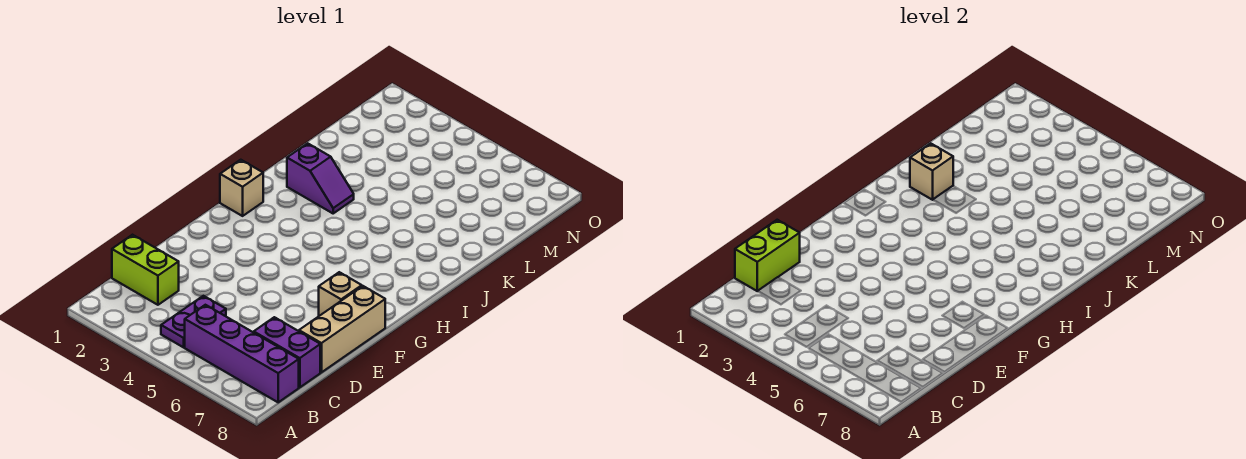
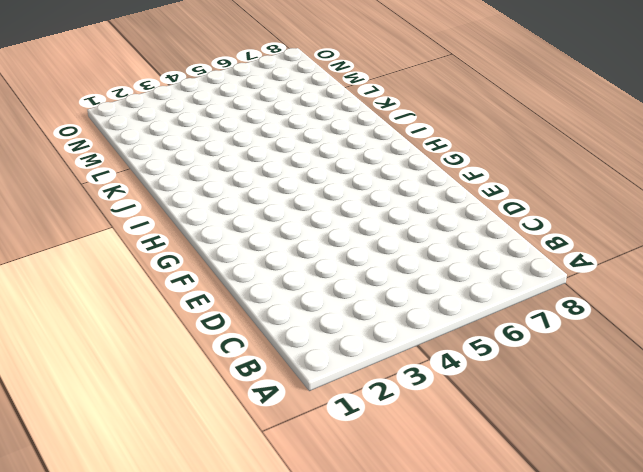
none -> purple 1x2 plate [161,296,226,347]
none -> purple 1x4 brick [185,305,299,402]

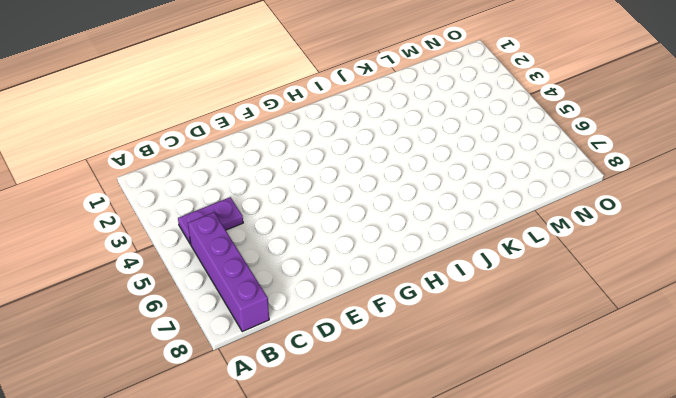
none -> lime 1x2 brick [112,235,179,305]
none -> purple 1x2 brick [254,317,320,387]

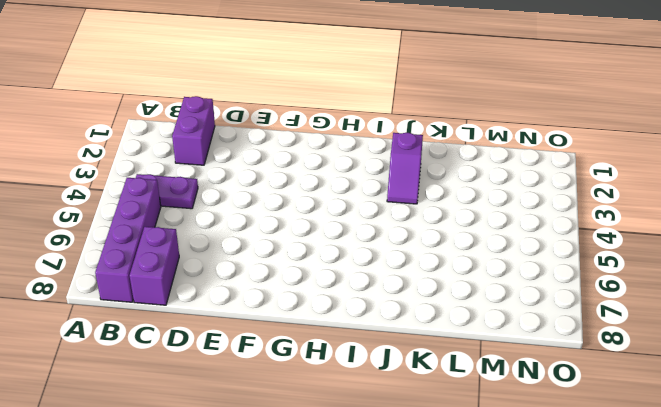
purple 1x2 brick [172,96,215,165] -> lime 1x2 brick [112,235,179,305]
none -> tan 1x3 brick [299,286,385,372]
none -> tan 1x1 brick [319,272,362,316]

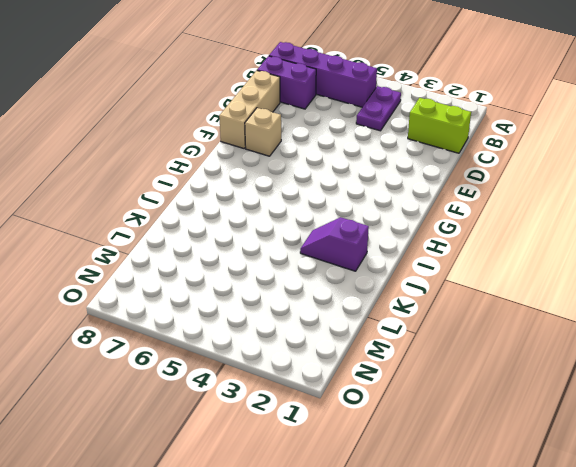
none -> tan 1x1 brick [220,160,263,216]
none -> lime 1x2 brick [735,220,800,291]

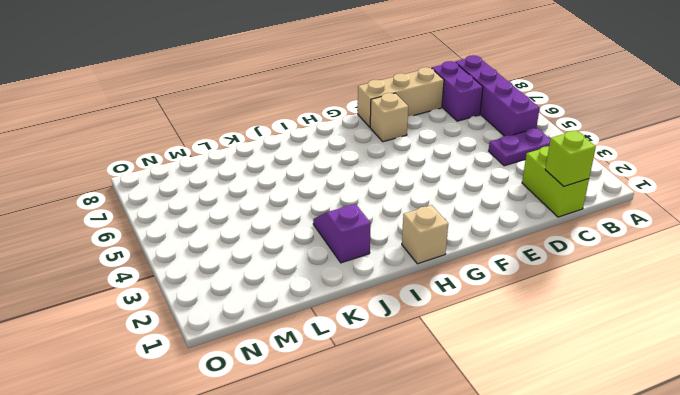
lime 1x1 brick [545,131,596,186] -> lime 1x2 brick [735,220,800,291]
none -> tan 1x1 brick [910,143,953,200]

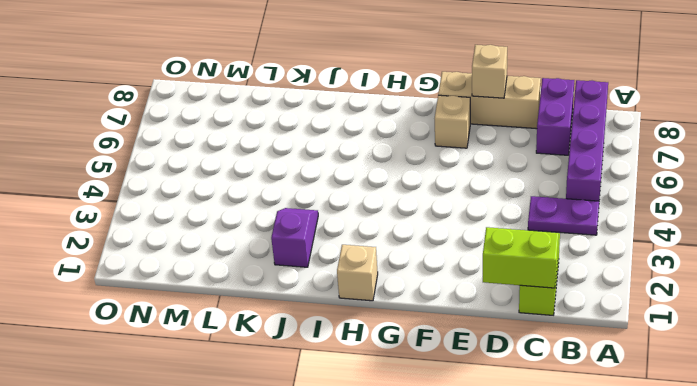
tan 1x1 brick [472,45,507,98] -> tan 1x1 brick moved to [910,143,953,200]

